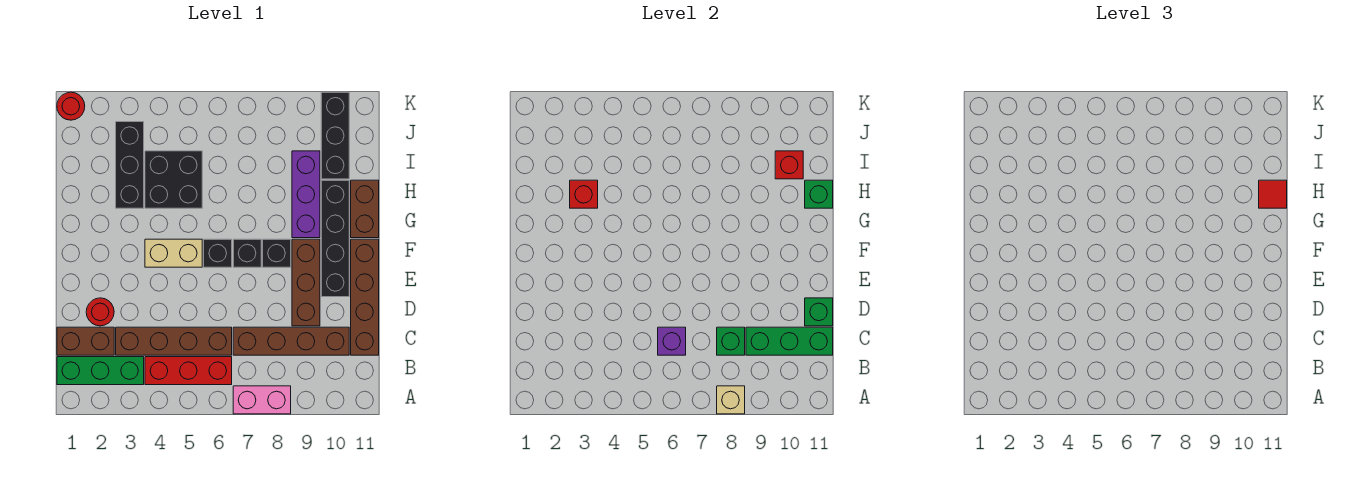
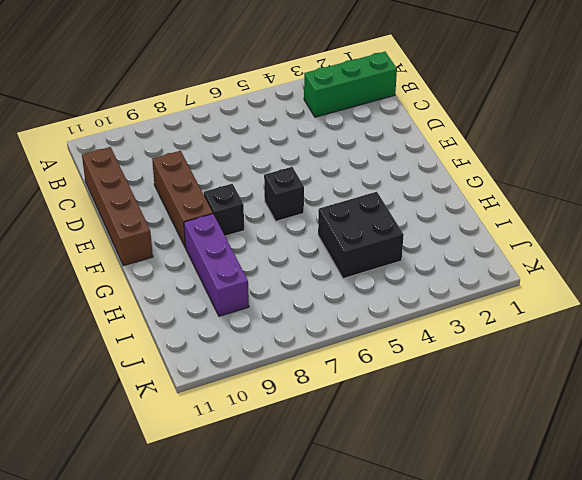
none -> pink 1x2 brick [233,386,291,414]
none -> red 1x3 brick [145,357,232,385]
none -> brown 1x2 brick [57,327,114,355]

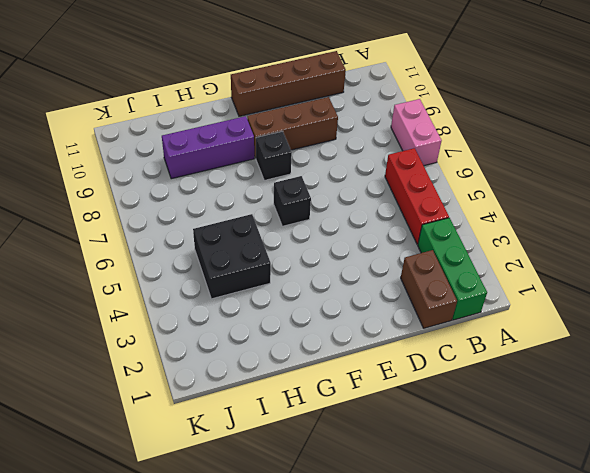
none -> brown 1x4 brick [116,327,232,355]
none -> brown 1x4 brick [233,327,349,355]
none -> red 1x1 round brick [86,298,114,326]

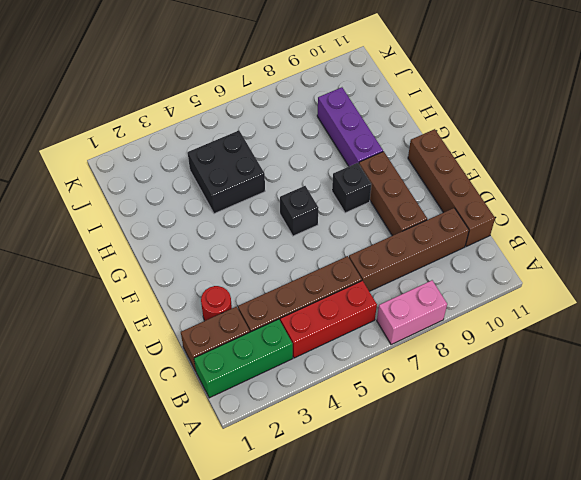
none -> black 1x4 brick [321,180,349,297]
none -> tan 1x2 brick [145,239,202,267]
none -> black 1x1 brick [233,239,261,267]

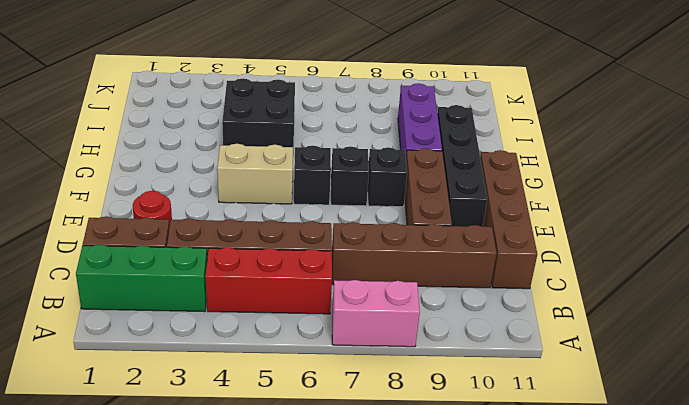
none -> brown 1x2 brick [351,180,379,238]
none -> black 1x3 brick [116,122,144,208]
none -> black 1x3 brick [321,92,349,179]

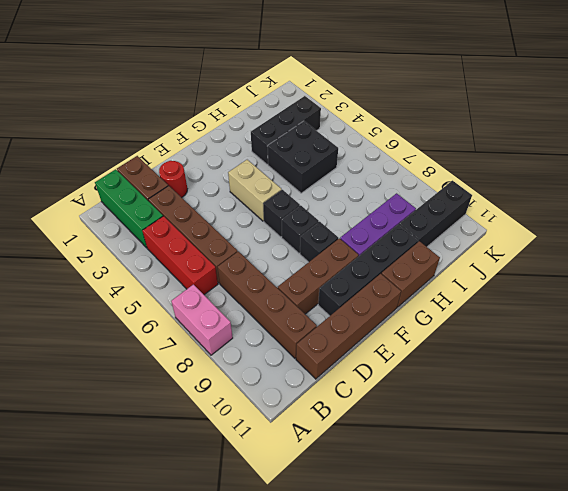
none -> red 1x1 round brick [57,92,85,120]
none -> tan 1x1 brick [717,386,745,414]
none -> purple 1x1 brick [658,327,686,355]

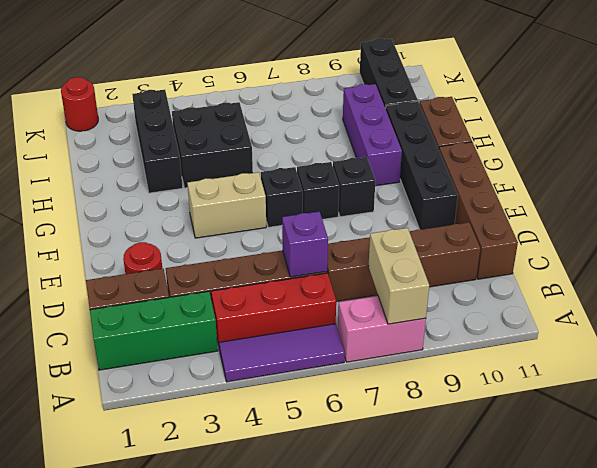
purple 1x3 tile [219,324,345,382] -> none
tan 1x2 brick [368,228,429,324] -> tan 1x1 brick [717,386,745,414]
none -> brown 1x3 brick [292,239,320,326]
none -> green 1x1 brick [717,327,745,355]
none -> green 1x3 brick [746,327,833,355]

